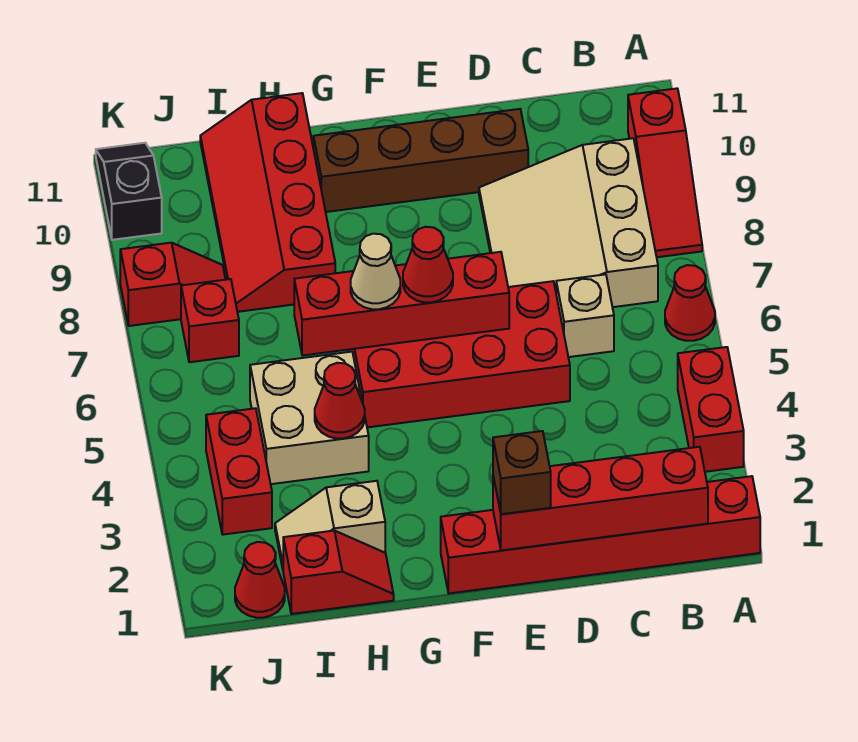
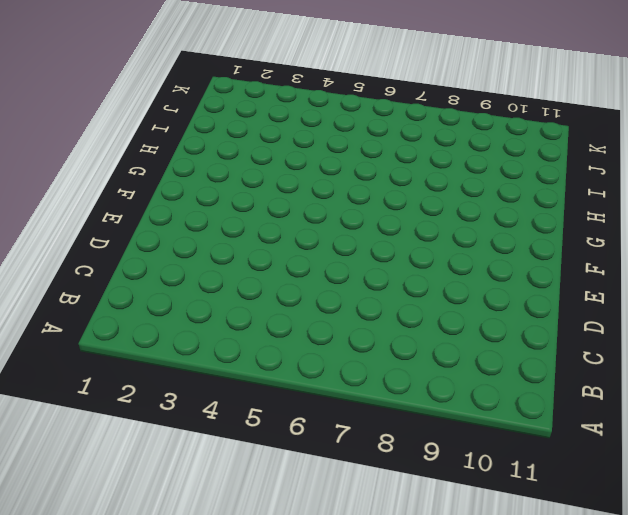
none -> red 1x6 brick [441,476,760,593]
none -> red 1x2 brick [678,347,744,472]
none -> red 1x1 cone [665,265,715,341]

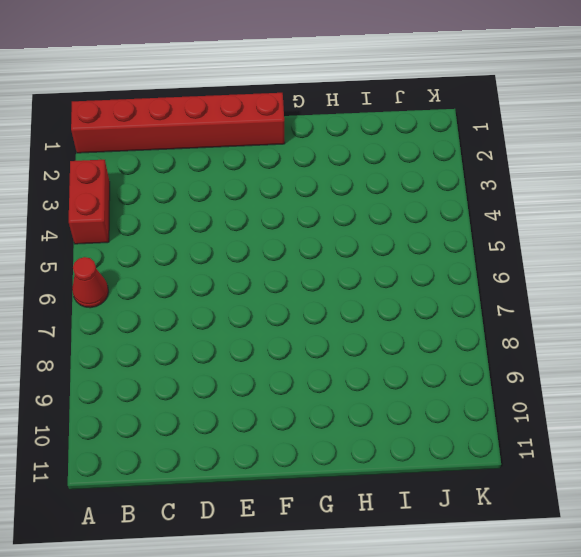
none -> red 1x3 slope [628,88,702,257]
none -> tan 3x3 slope [479,138,658,307]
none -> tan 1x1 brick [556,274,614,357]

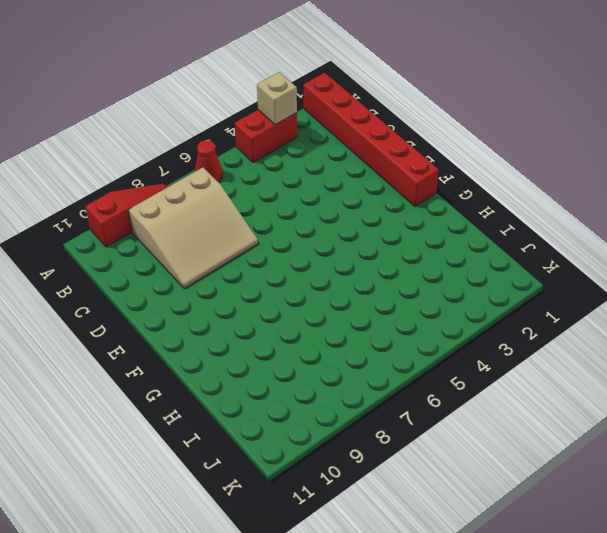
tan 1x1 brick [257,72,297,125] -> tan 1x1 brick moved to [556,274,614,357]
none -> red 2x4 brick [348,281,570,427]
none -> brown 1x4 brick [313,109,528,212]
none -> red 1x2 slope [283,531,394,614]

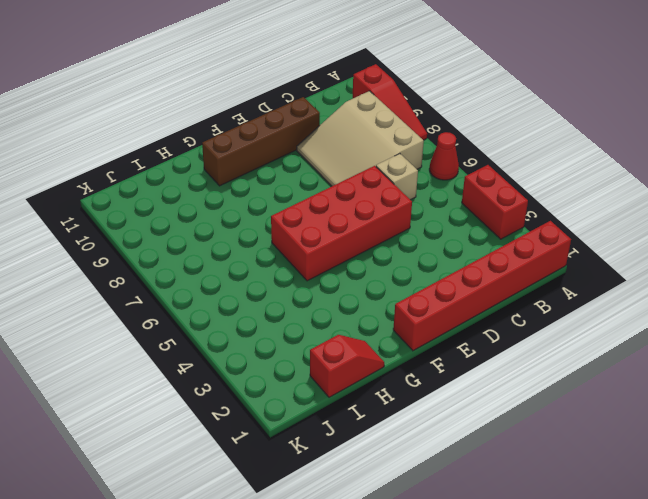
none -> tan 1x2 slope [275,481,385,569]
none -> tan 2x2 brick [250,352,369,484]
none -> red 2x4 slope [200,93,335,312]

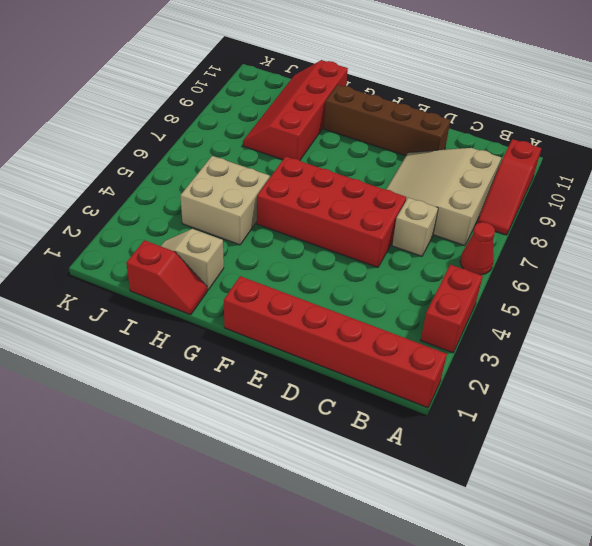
none -> red 1x1 cone [235,542,285,618]
none -> red 1x2 brick [206,408,272,535]
none -> red 1x1 brick [181,279,239,362]

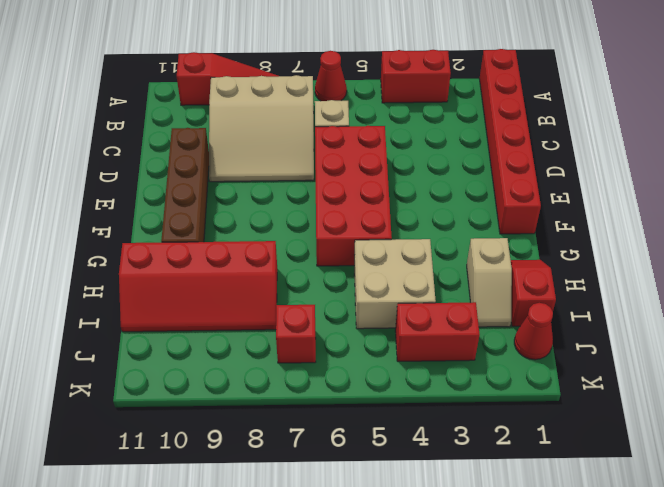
none -> red 1x2 slope [120,243,226,326]
none -> black 1x2 slope [96,143,162,240]
none -> red 1x4 brick [493,447,708,550]

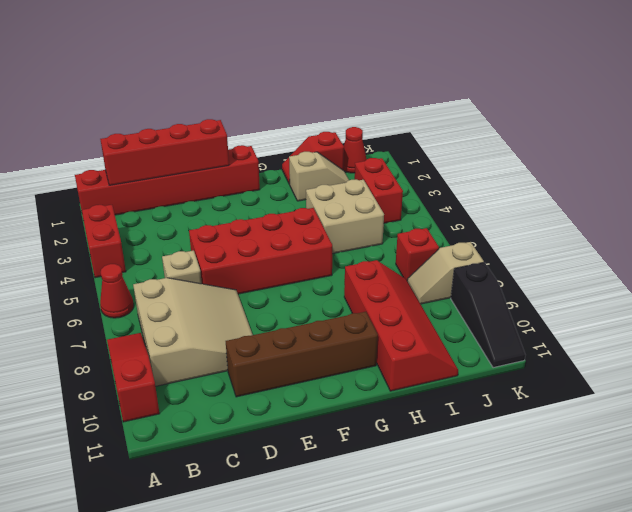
tan 1x2 slope [407,242,484,304] -> red 1x2 slope [120,243,226,326]
black 1x3 slope [451,262,525,368] -> black 1x2 slope [96,143,162,240]
none -> red 1x4 brick [294,252,509,356]
none -> red 1x1 cone [315,363,365,438]
none -> brown 1x1 brick [493,431,551,514]

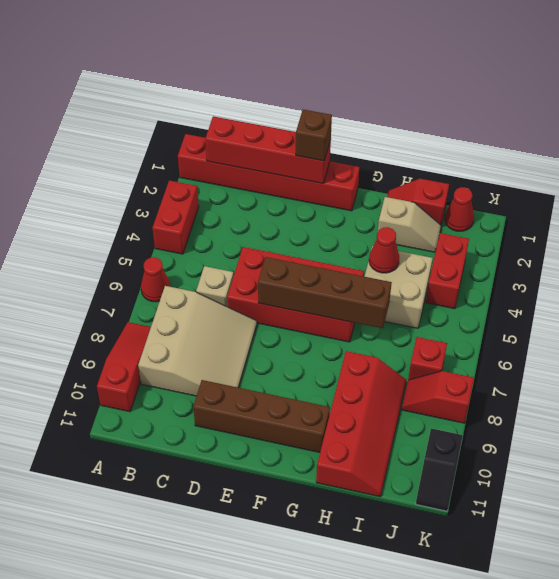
brown 1x4 brick [258,257,392,328] -> red 1x4 brick [294,252,509,356]
none -> red 1x1 cone [403,227,453,302]
none -> tan 1x1 cone [351,234,400,309]

